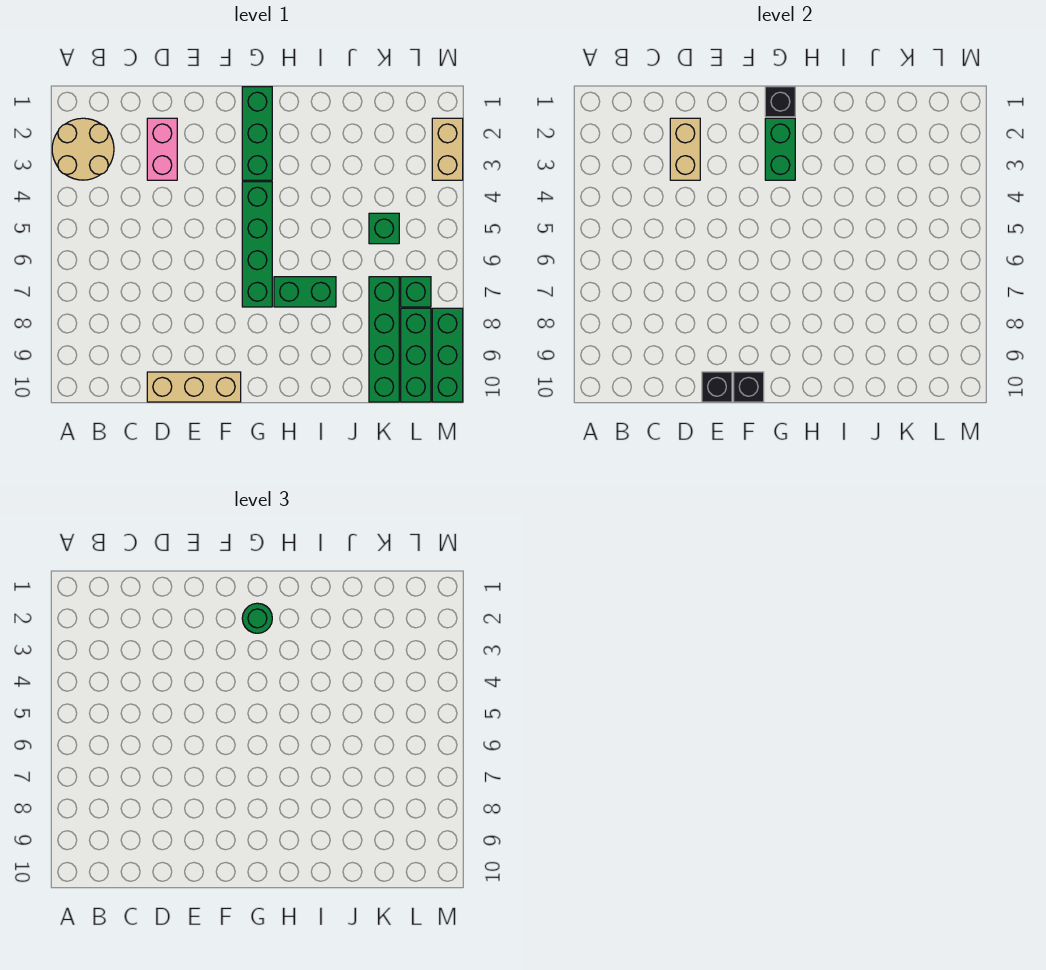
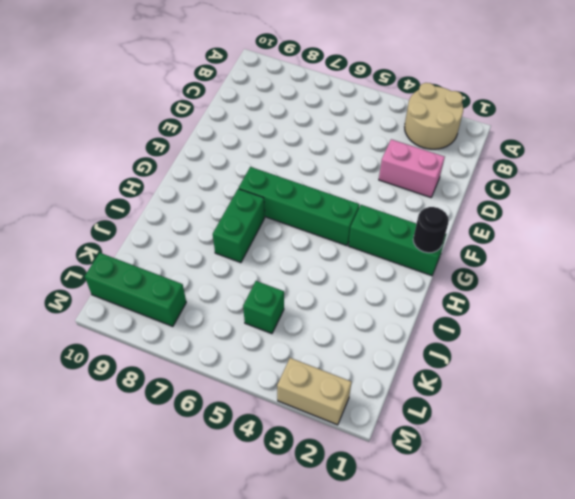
black 1x1 round brick [413,207,449,253] -> black 1x1 brick [765,87,795,117]
none -> tan 1x3 brick [147,372,241,402]
none -> green 1x4 brick [369,277,399,402]
none -> green 1x1 brick [401,277,431,307]

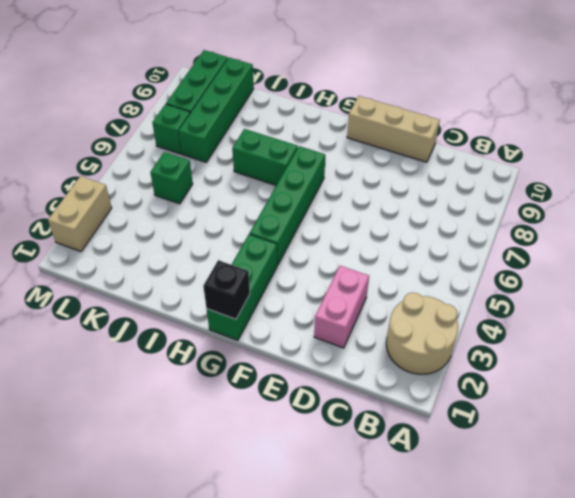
none -> green 1x3 brick [432,308,463,402]
none -> tan 1x2 brick [670,118,700,180]
none -> black 1x1 brick [702,372,732,402]

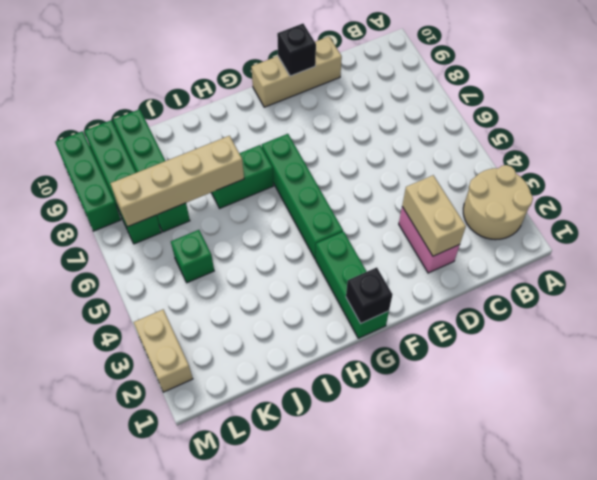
tan 1x4 brick [110,136,244,226] -> none
none -> black 1x1 brick [734,372,764,402]
none -> green 1x2 brick [765,118,795,180]
none -> green 1x1 round brick [242,603,272,633]

